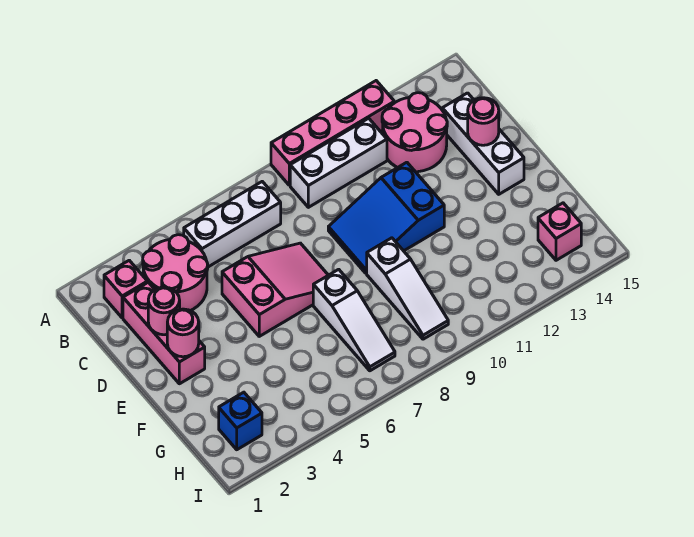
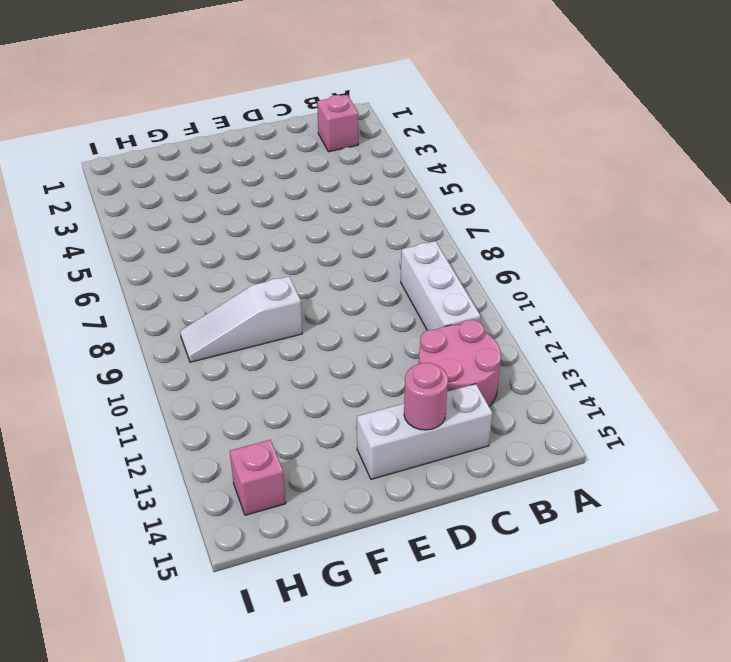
none -> pink 1x4 brick [271,81,394,185]
none -> pink 2x2 round brick [143,235,208,311]
none -> white 1x3 brick [184,182,281,267]

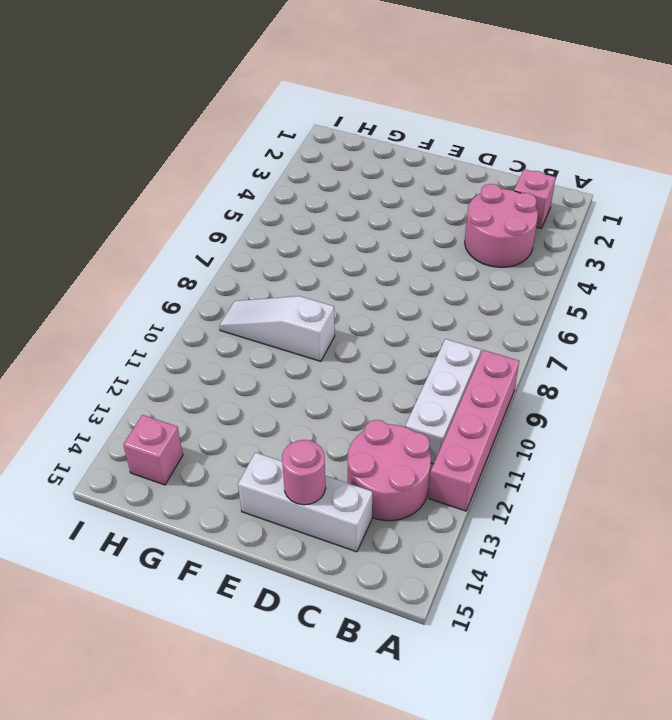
none -> white 1x3 brick [184,182,281,267]
none -> pink 1x3 brick [123,282,205,384]
none -> pink 2x3 slope [222,243,328,336]

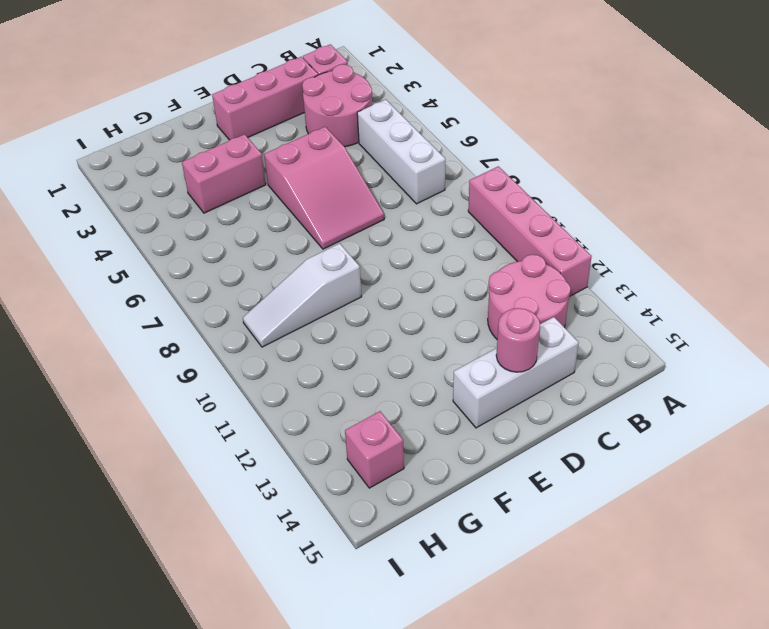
pink 1x2 brick [182,134,266,213] -> none
none -> white 1x3 brick [290,118,387,207]
none -> blue 2x3 slope [328,162,444,273]
none -> white 1x3 slope [313,269,395,371]

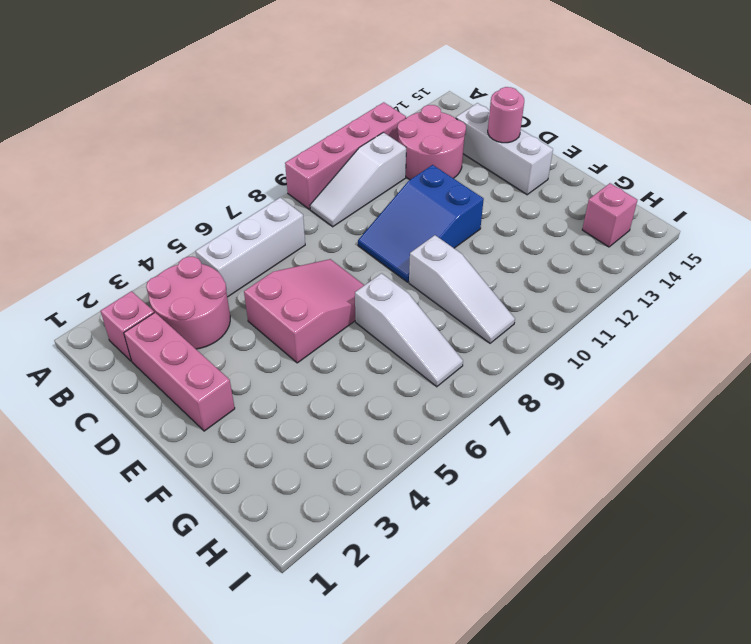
white 1x3 slope [310,132,406,227] -> white 1x3 brick [290,118,387,207]
none -> blue 1x1 brick [219,392,262,450]
none -> pink 1x1 round brick [148,287,180,335]
none -> pink 1x1 round brick [167,309,199,357]

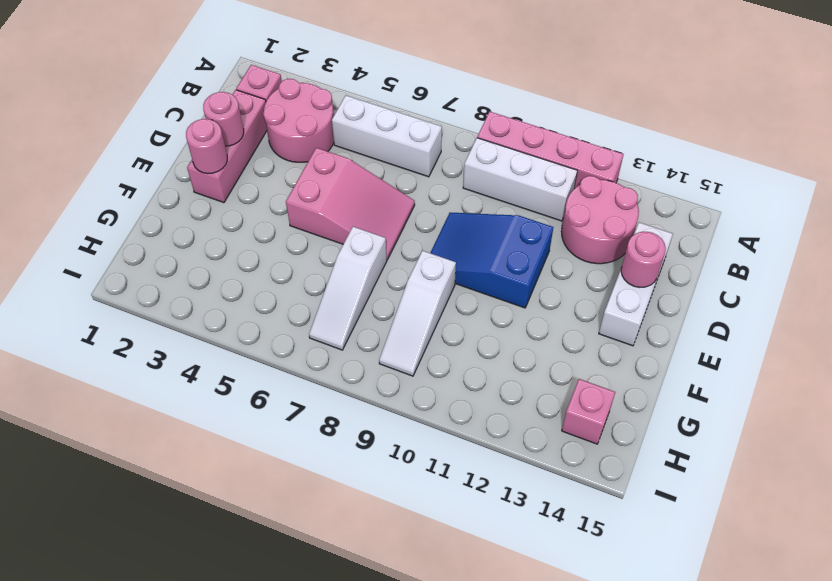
none -> blue 1x1 brick [219,392,262,450]

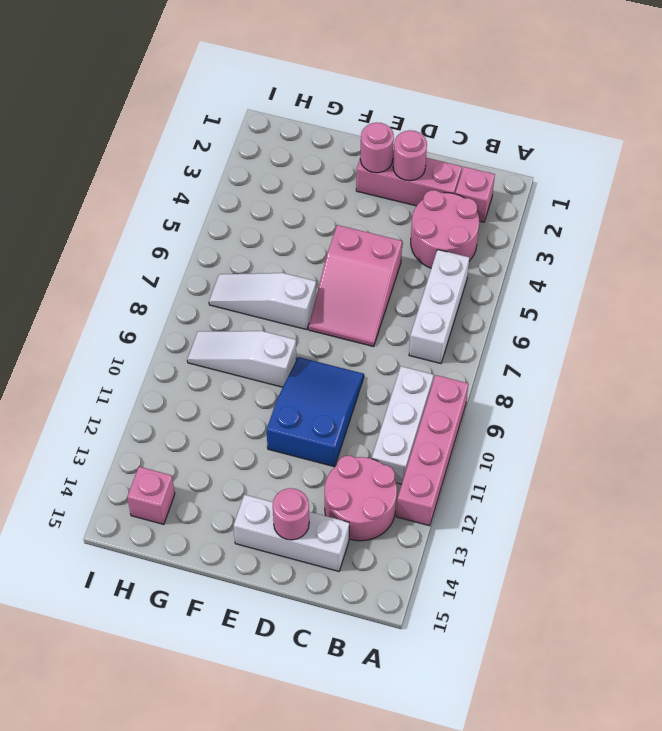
none -> blue 1x1 brick [219,392,262,450]

